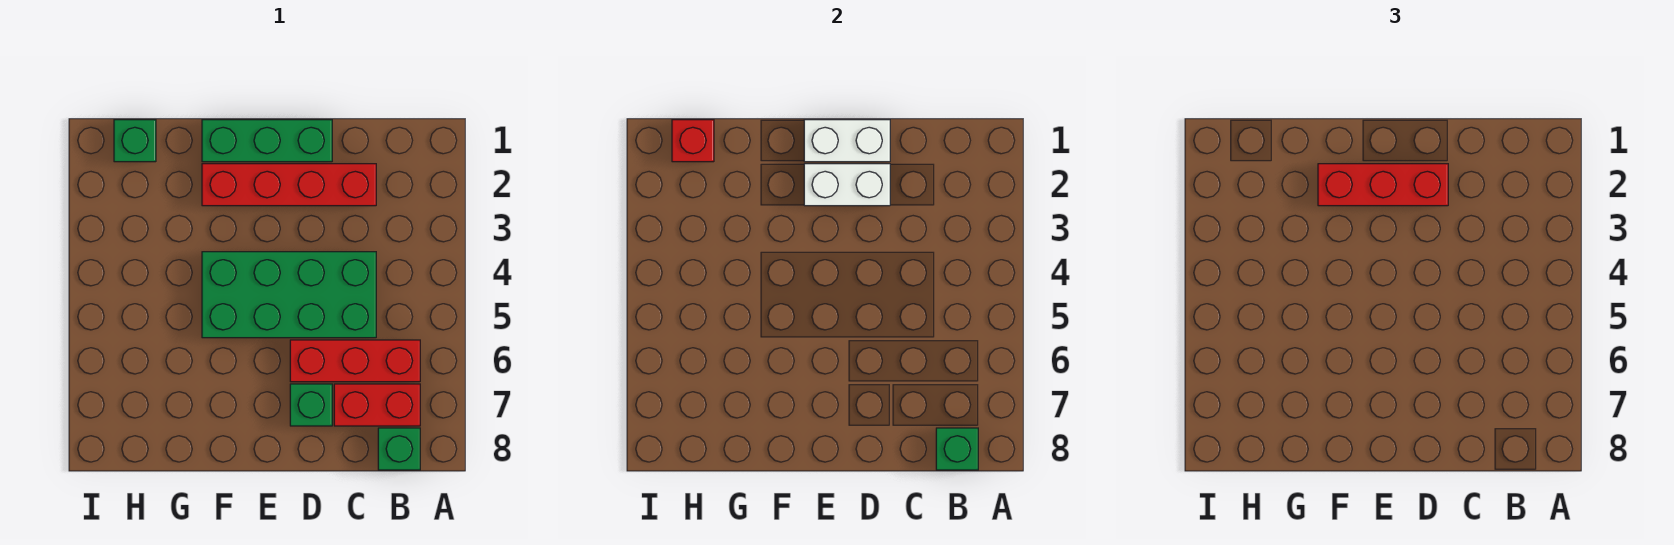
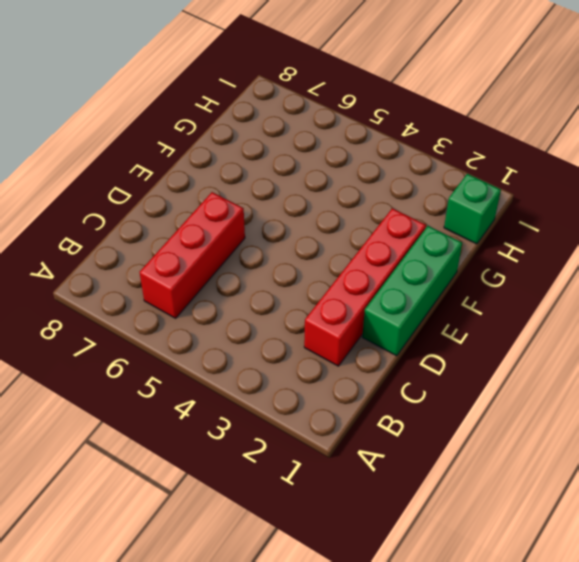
none -> red 1x2 brick [334,384,420,426]
none -> green 1x1 brick [378,428,420,470]
none -> green 2x4 brick [202,252,376,338]

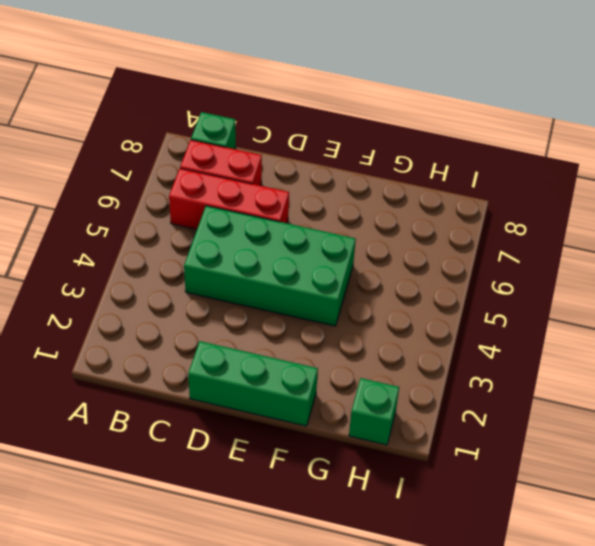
none -> red 1x4 brick [202,164,376,206]
none -> green 1x1 brick [290,384,332,426]
none -> green 1x1 brick [936,428,978,470]

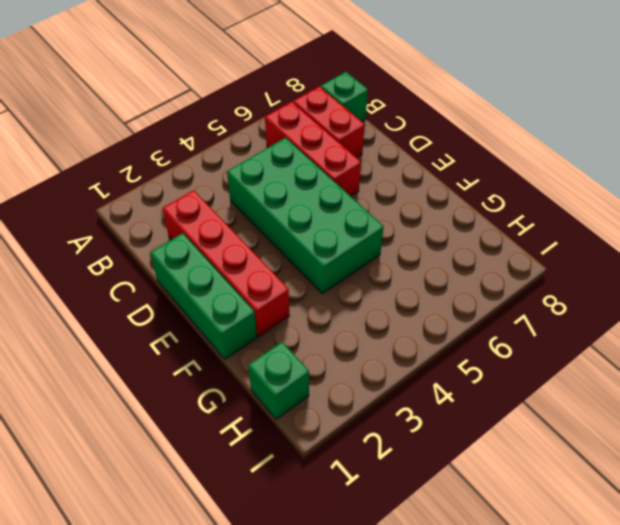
none -> green 1x1 brick [290,384,332,426]
none -> green 1x1 brick [936,428,978,470]
none -> white 1x2 brick [804,120,890,162]

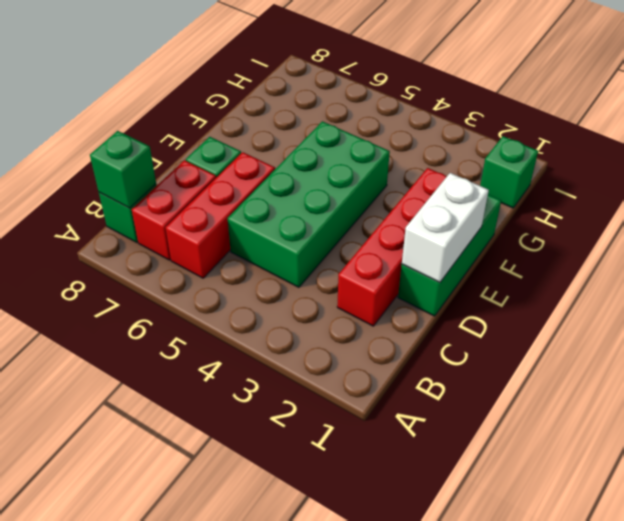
none -> white 1x2 brick [804,164,890,206]
none -> red 1x1 brick [672,120,714,162]
none -> red 1x3 brick [1318,164,1448,206]

